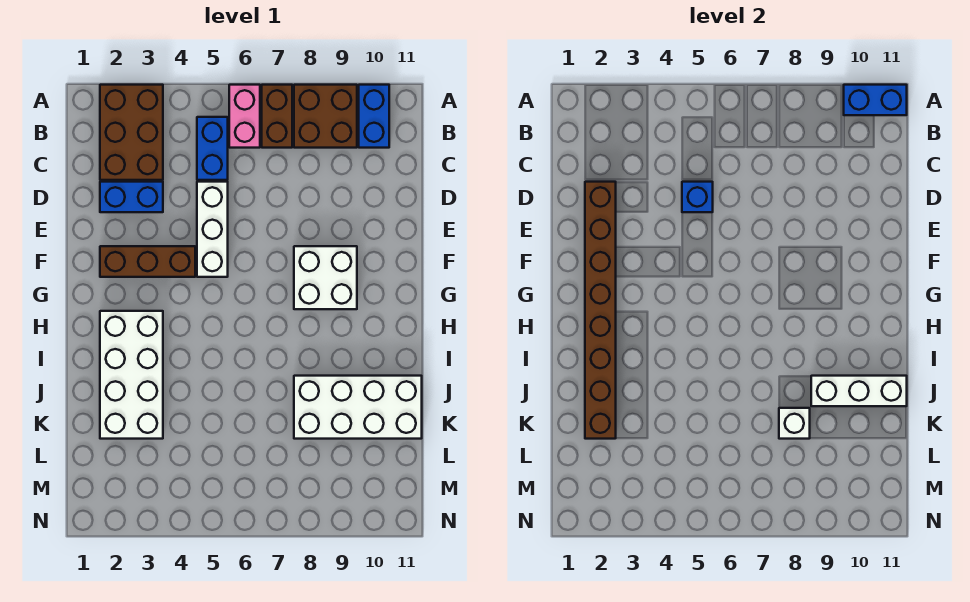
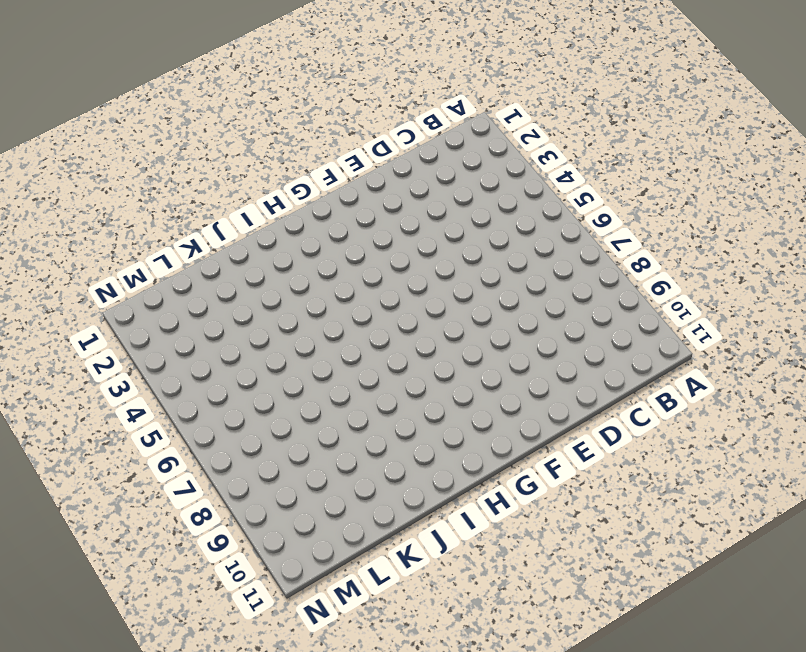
none -> brown 2x3 brick [100,85,163,180]
none -> pink 1x2 brick [229,85,260,148]
none -> brown 1x2 brick [262,85,292,148]

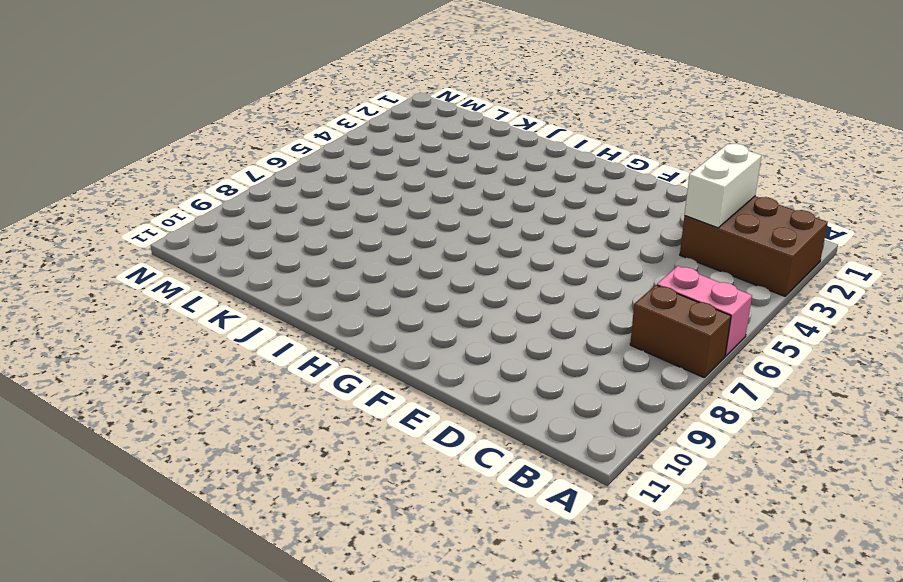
white 1x2 brick [685,144,762,228] -> none
none -> brown 2x2 brick [294,85,357,148]
none -> blue 1x2 brick [359,85,389,148]
none -> blue 1x2 brick [197,117,228,180]

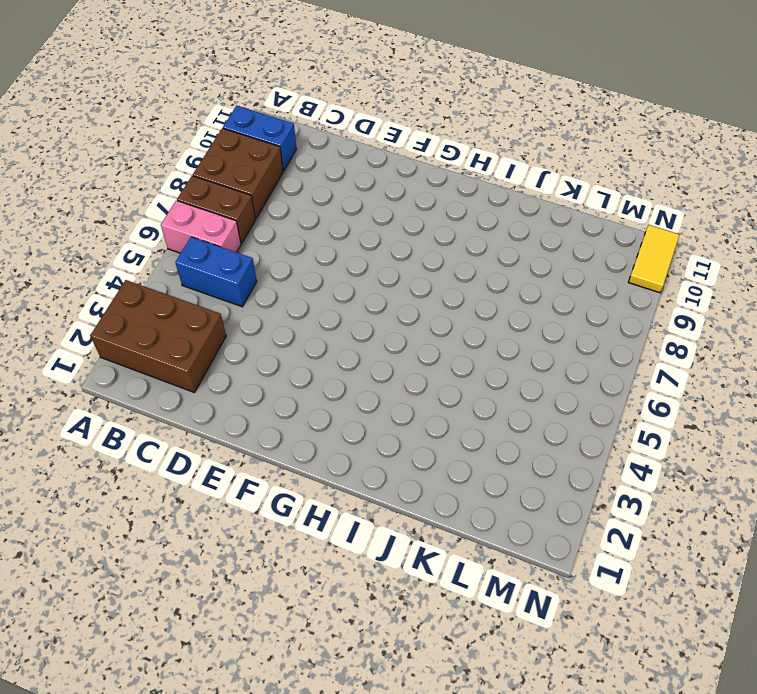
yellow 1x2 tile [629,225,679,293] -> none
none -> blue 1x2 brick [100,182,163,212]
none -> white 1x3 brick [197,182,228,277]
none -> brown 1x3 brick [100,246,195,277]

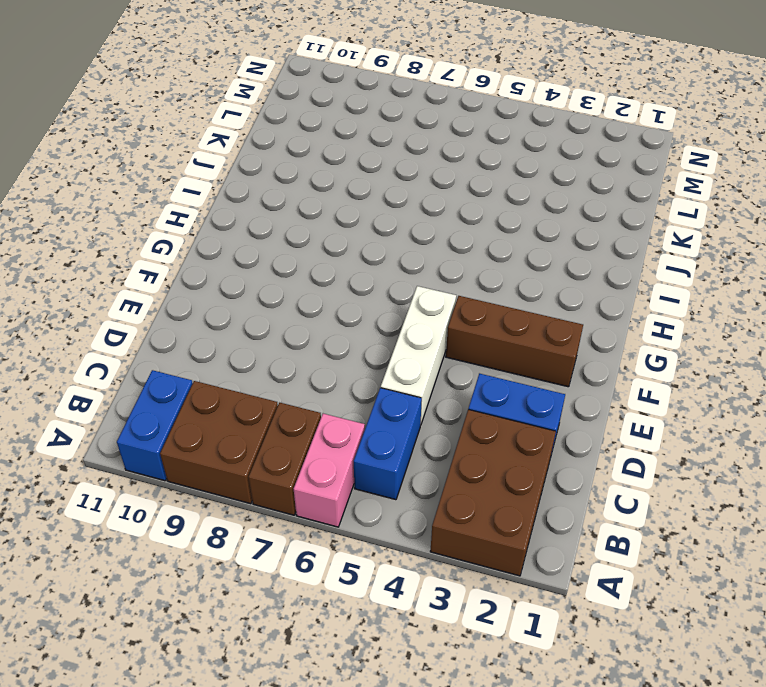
none -> white 2x2 brick [294,246,357,309]
none -> white 2x4 brick [100,311,163,439]
none -> white 2x4 brick [294,376,422,439]

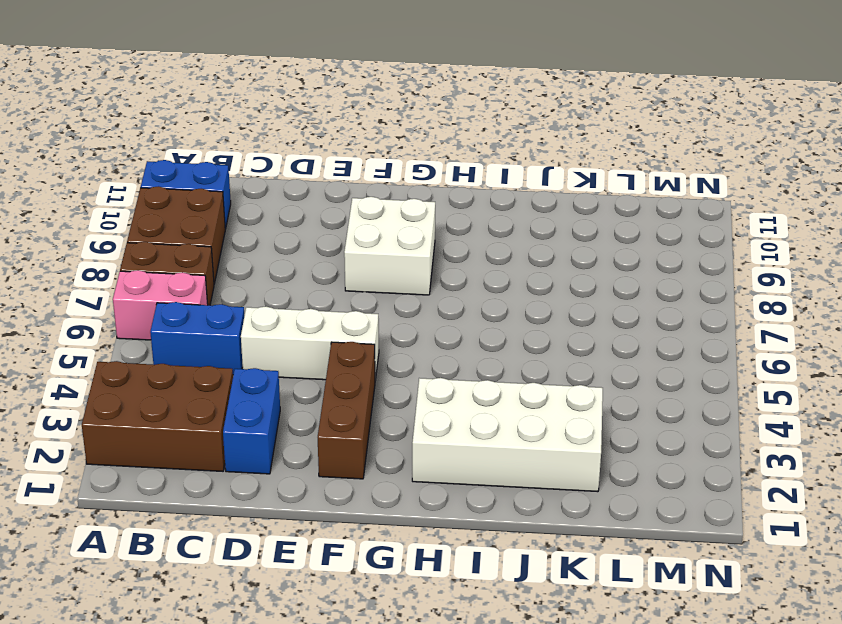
none -> white 2x4 brick [294,376,422,439]
none -> blue 1x2 brick [844,85,907,115]
none -> brown 1x8 brick [585,182,616,439]

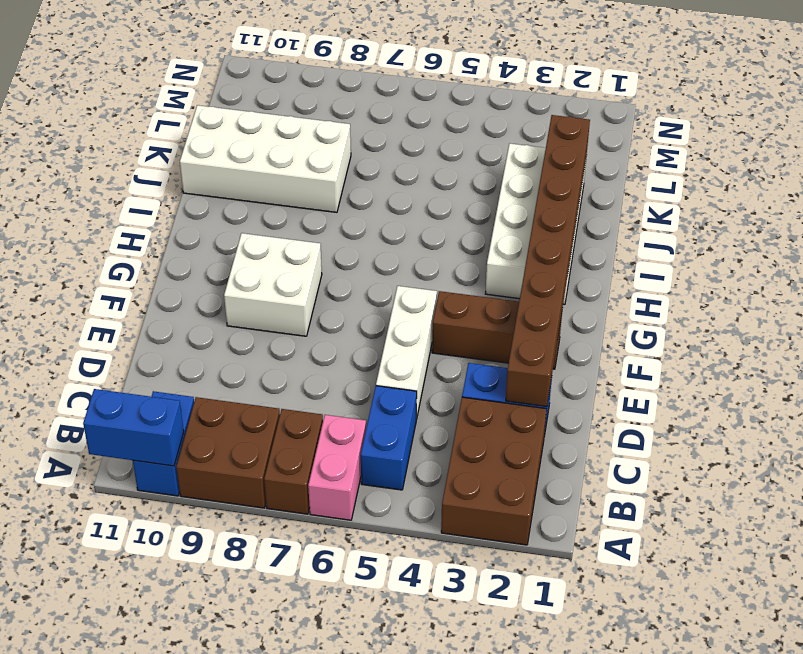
none -> blue 1x1 brick [682,182,713,212]
none -> white 1x3 brick [811,376,907,406]
none -> white 1x1 brick [779,408,810,439]

